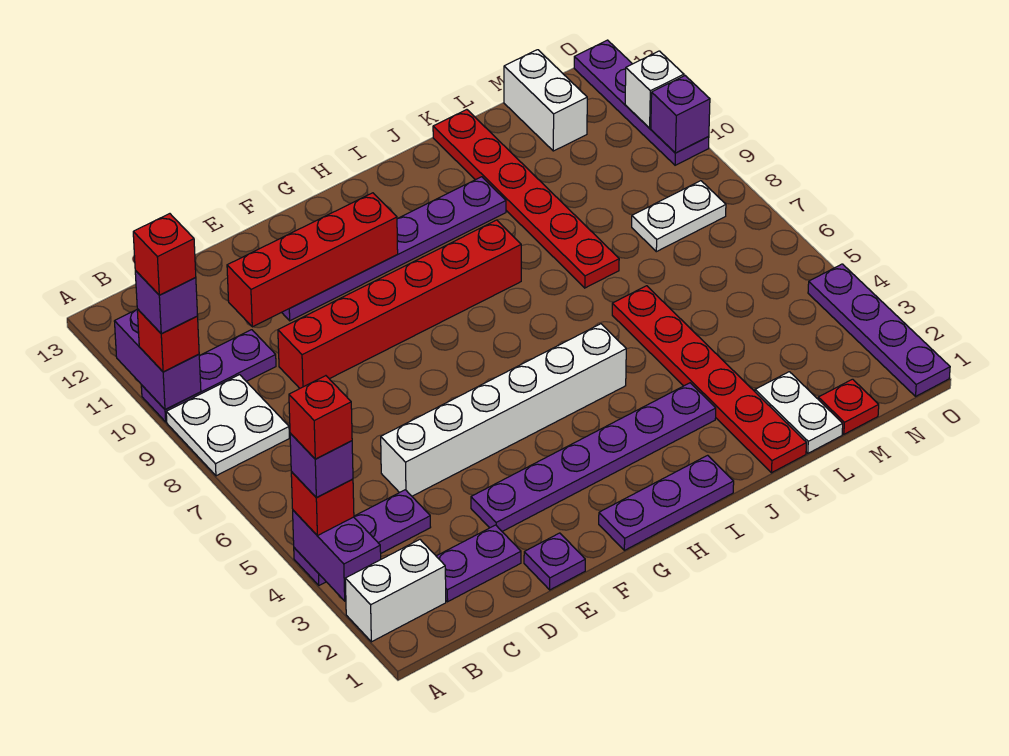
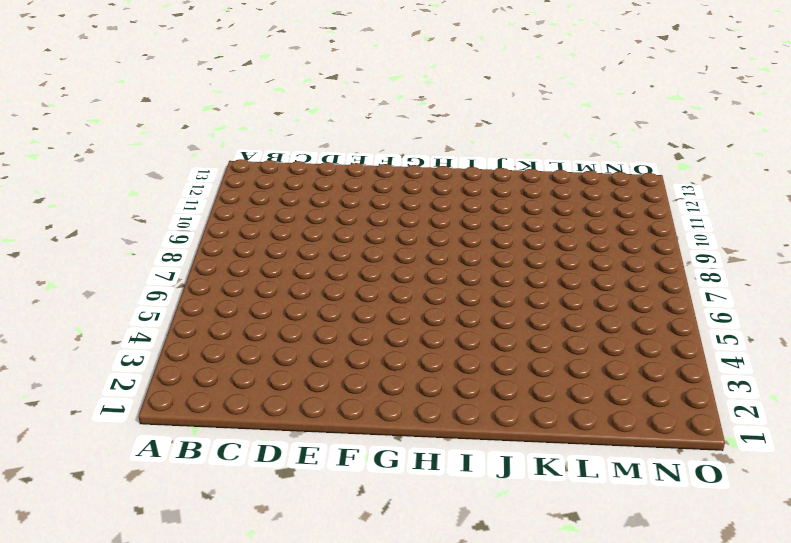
none -> white 1x2 brick [345,540,446,642]
none -> purple 1x3 plate [294,490,431,585]
none -> white 2x2 plate [166,375,289,476]
none -> purple 1x3 plate [141,330,276,422]

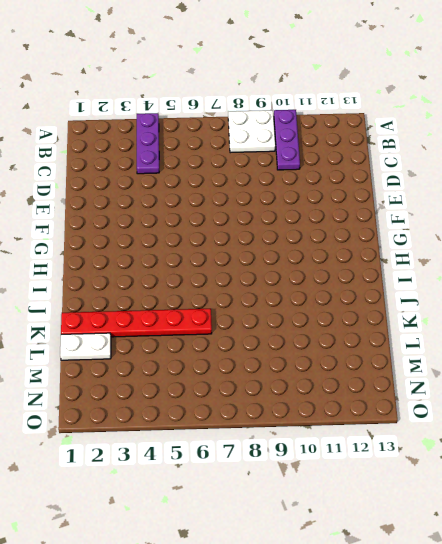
none -> white 1x2 brick [345,540,446,642]
none -> purple 1x2 plate [436,525,521,602]
none -> white 1x6 brick [381,324,626,496]
none -> red 1x6 brick [278,220,521,388]

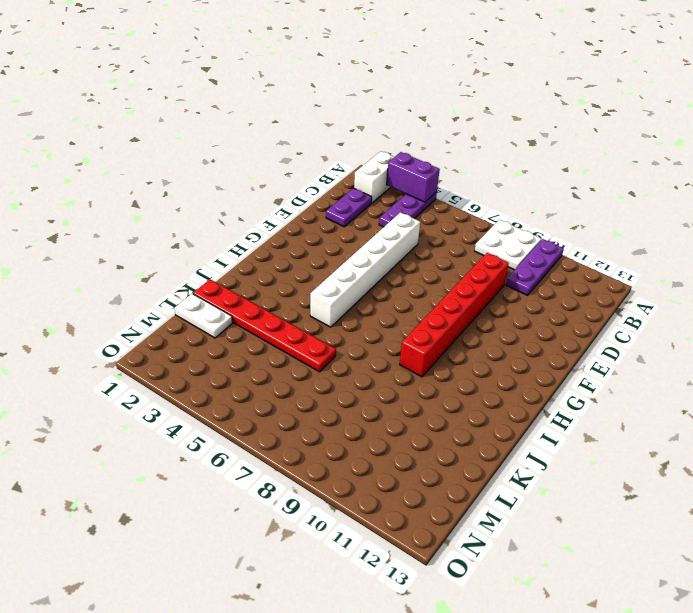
none -> purple 1x1 plate [524,533,585,590]
none -> purple 1x6 plate [471,383,716,531]
none -> purple 1x6 plate [282,177,506,321]
none -> purple 1x3 plate [599,455,734,550]

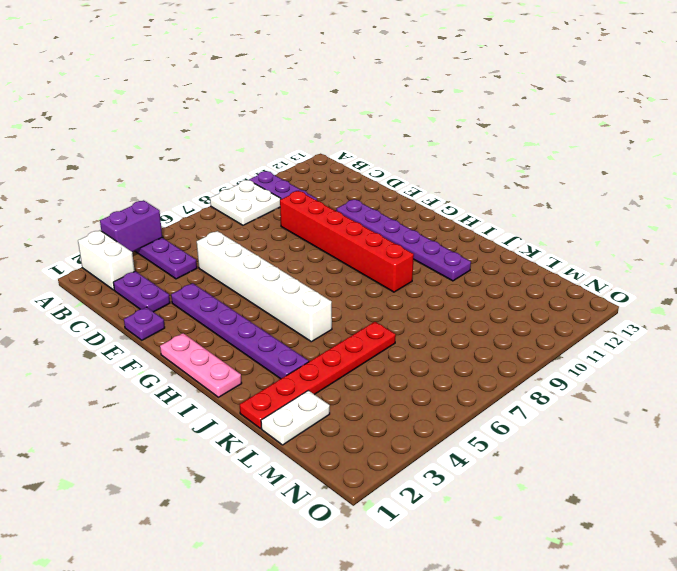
pink 1x3 plate [160,333,242,397] -> purple 1x3 plate [599,455,734,550]
none -> red 1x6 plate [433,110,619,288]
none -> red 1x1 plate [818,379,879,434]
none -> white 1x2 plate [632,181,726,252]
none -> white 1x2 brick [504,50,587,151]

